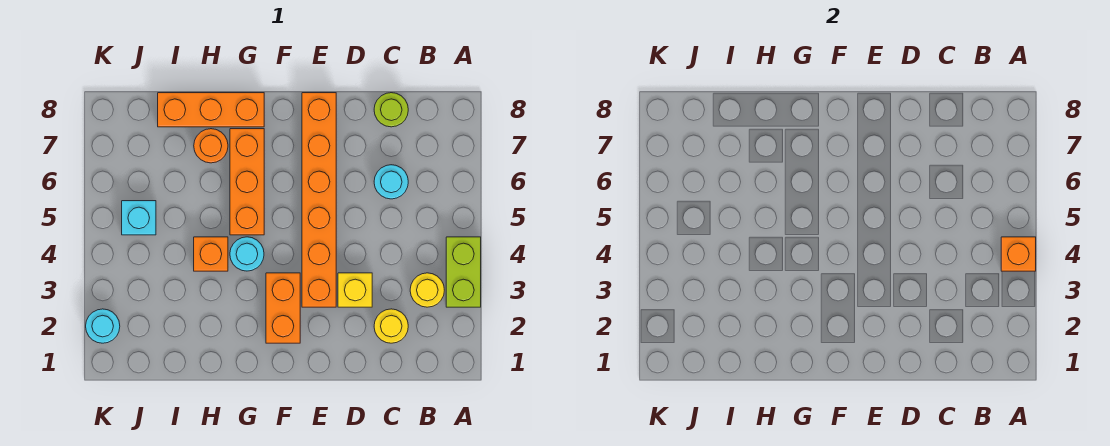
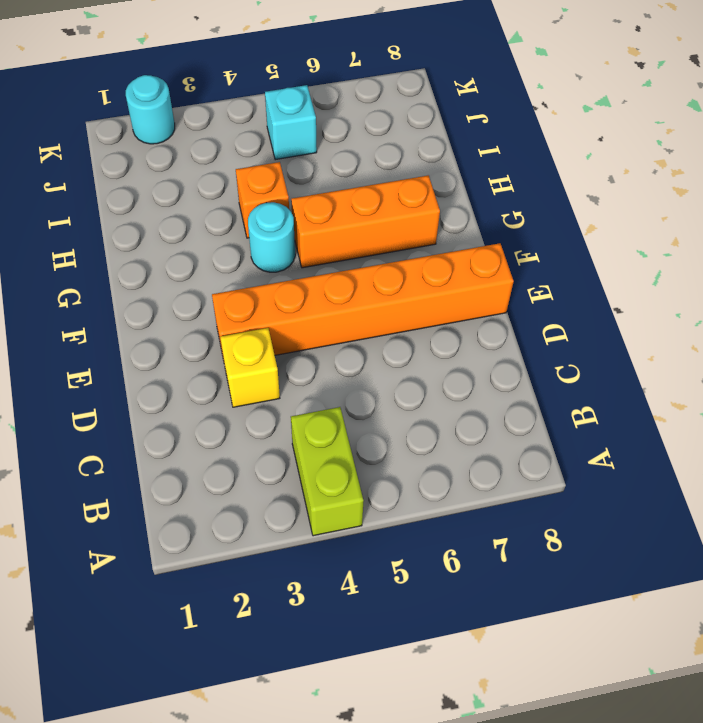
lime 1x2 brick [291,407,363,536] -> lime 1x2 brick turned to [446,237,481,307]
none -> yellow 1x1 round brick [410,273,444,307]
none -> yellow 1x1 round brick [374,309,408,343]
none -> cyan 1x1 round brick [374,165,408,199]

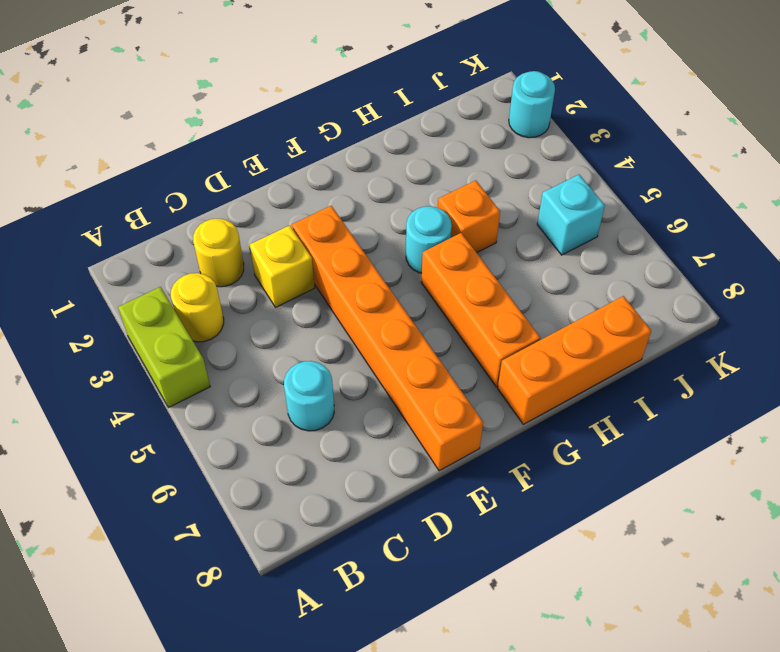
none -> lime 1x1 round brick [374,93,408,127]
none -> orange 1x2 brick [266,273,300,343]
none -> orange 1x1 round brick [194,129,228,163]

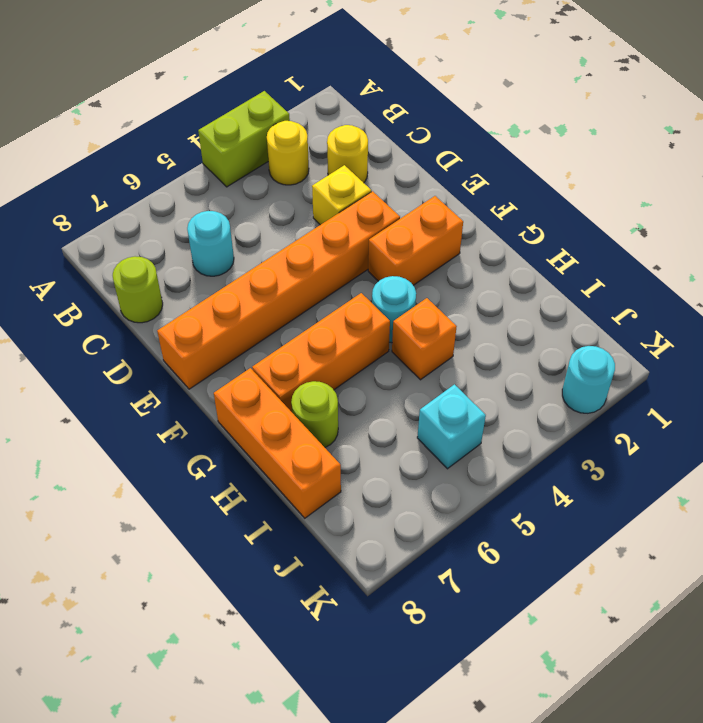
lime 1x1 round brick [291,381,338,447] -> orange 1x1 round brick [194,129,228,163]
none -> orange 1x1 brick [1001,237,1036,271]

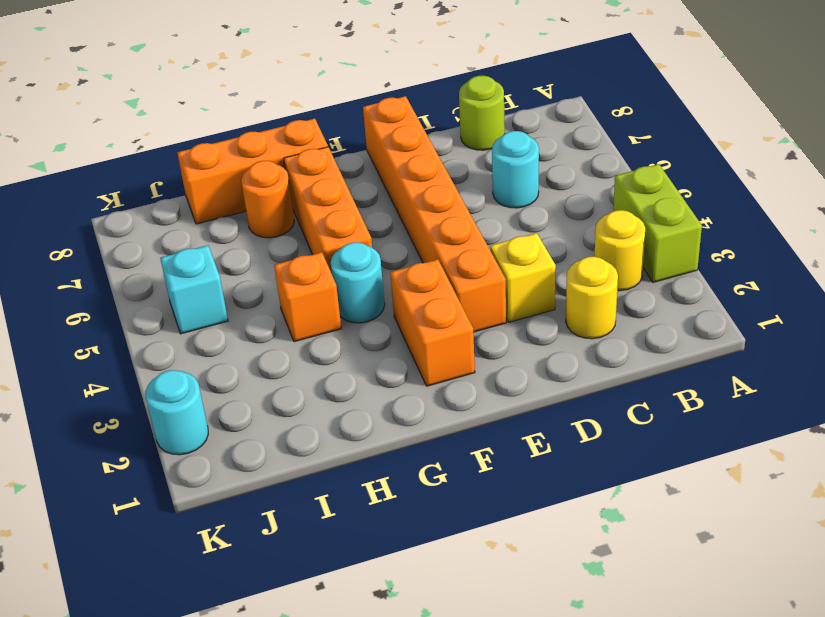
none -> orange 1x1 brick [1001,237,1036,271]

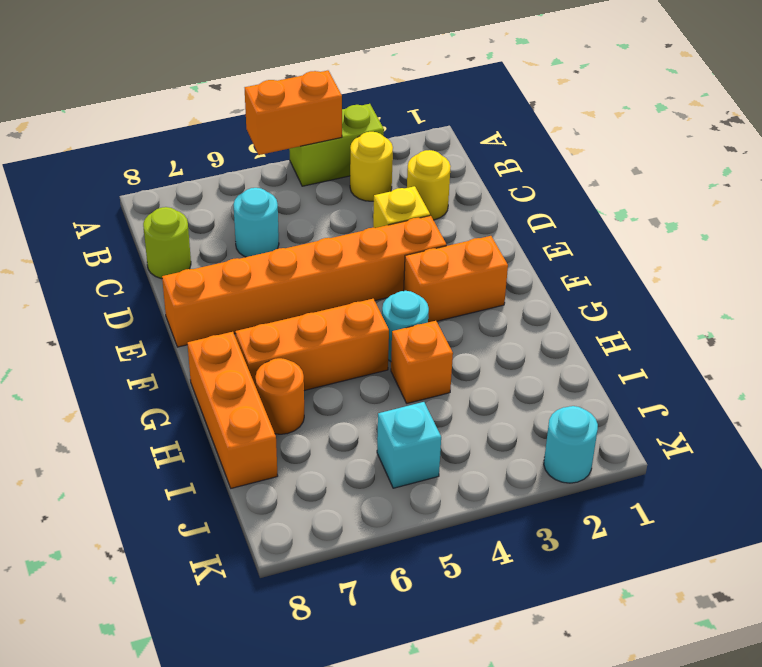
orange 1x2 brick [245,70,342,155] -> orange 1x1 brick [1001,237,1036,271]

